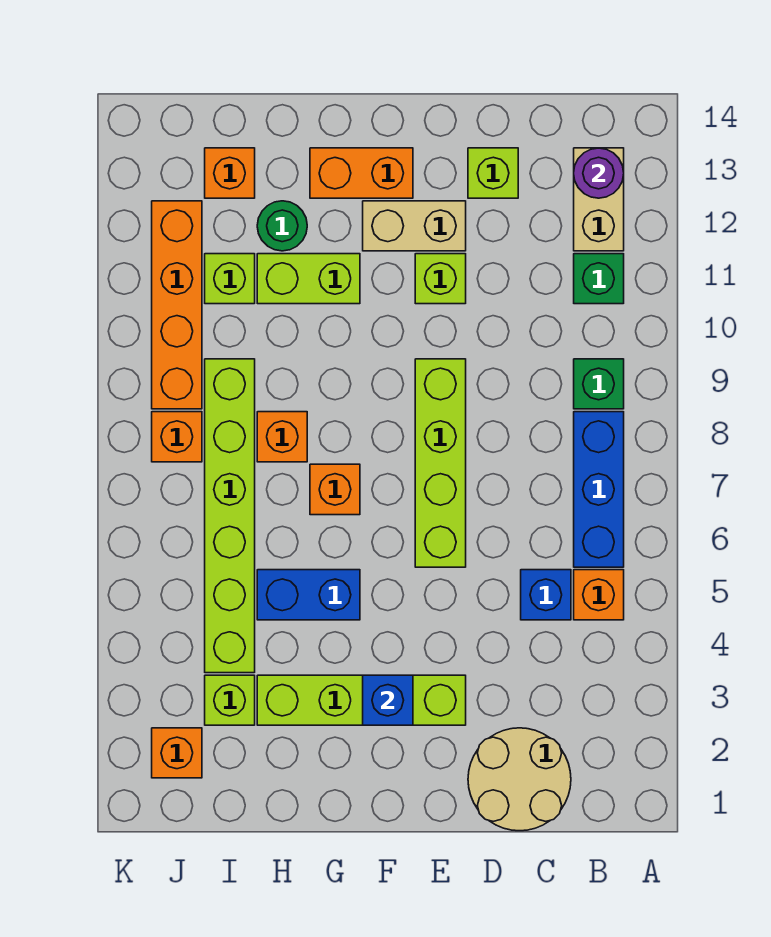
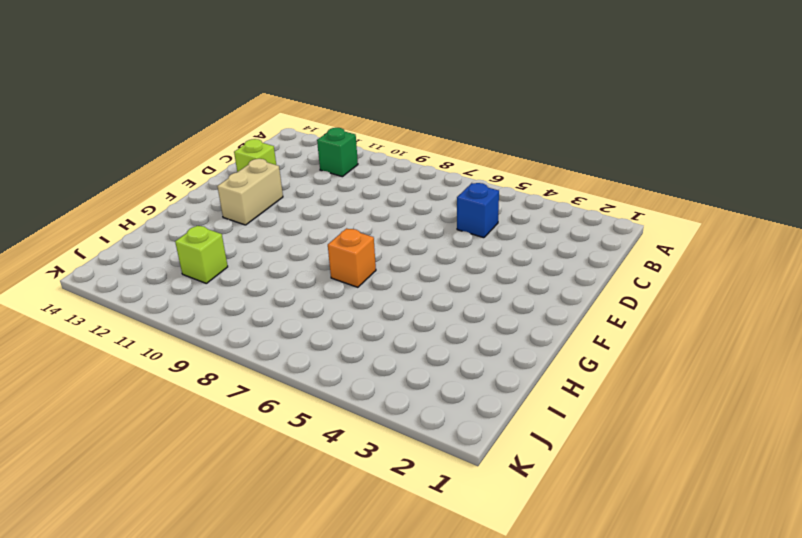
none -> orange 1x1 brick [574,570,624,620]
none -> blue 1x3 brick [574,412,624,567]
none -> green 1x1 brick [574,359,624,409]

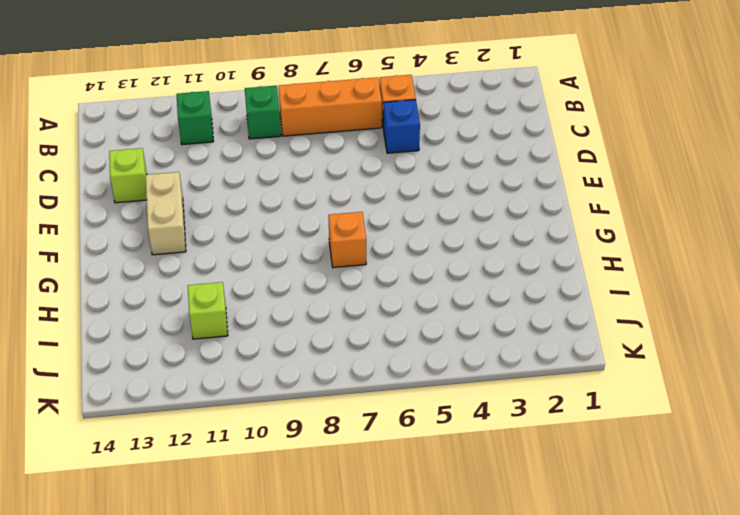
orange 1x3 brick [279,77,382,136] -> blue 1x3 brick [574,412,624,567]
none -> tan 1x2 brick [574,148,624,251]
none -> tan 2x2 round brick [468,728,571,831]
none -> lime 1x4 brick [257,675,466,725]

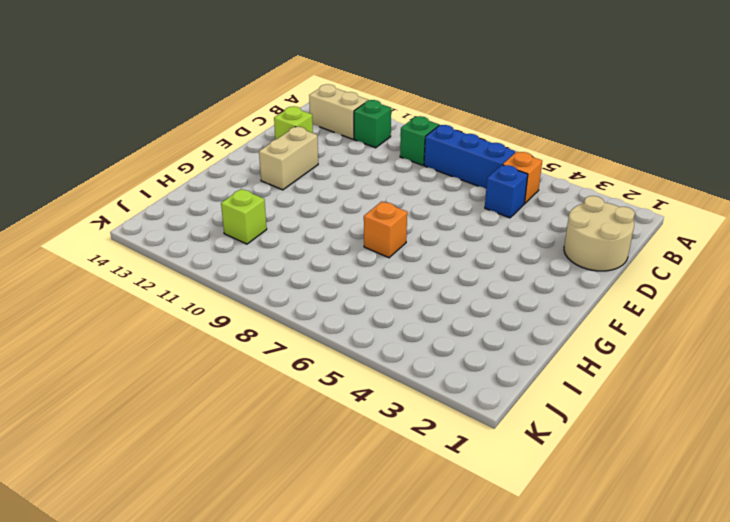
none -> lime 1x4 brick [257,675,466,725]
none -> lime 1x4 brick [415,359,466,567]
none -> lime 1x1 brick [415,254,466,304]

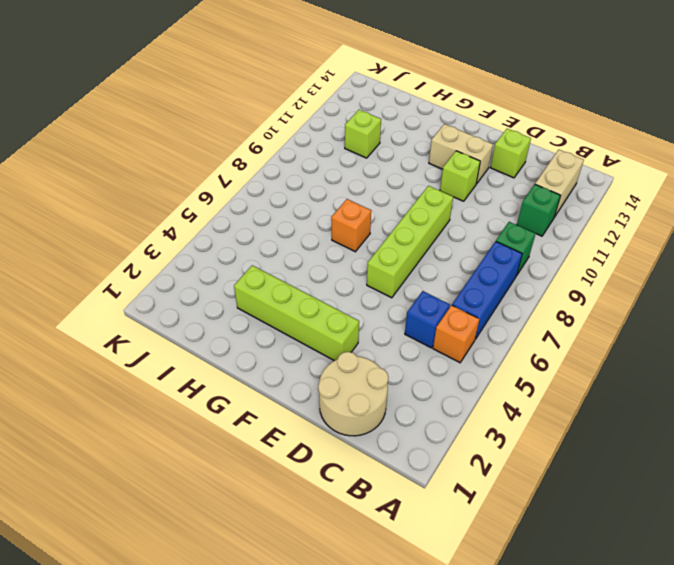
none -> orange 1x2 brick [310,148,413,198]
none -> blue 1x2 brick [257,570,360,620]
none -> lime 1x2 brick [257,254,360,304]

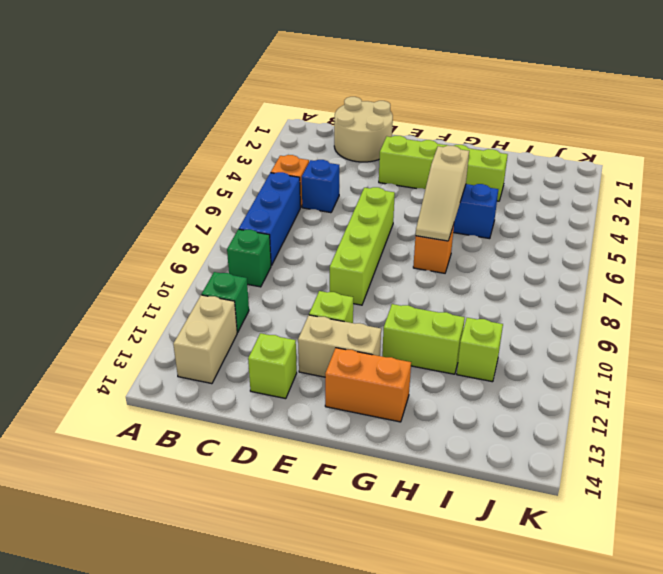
tan 1x3 slope [416,146,469,241] -> none
none -> orange 1x1 brick [257,412,307,462]
none -> green 1x1 round brick [257,201,307,251]
none -> lime 1x1 brick [205,675,255,725]

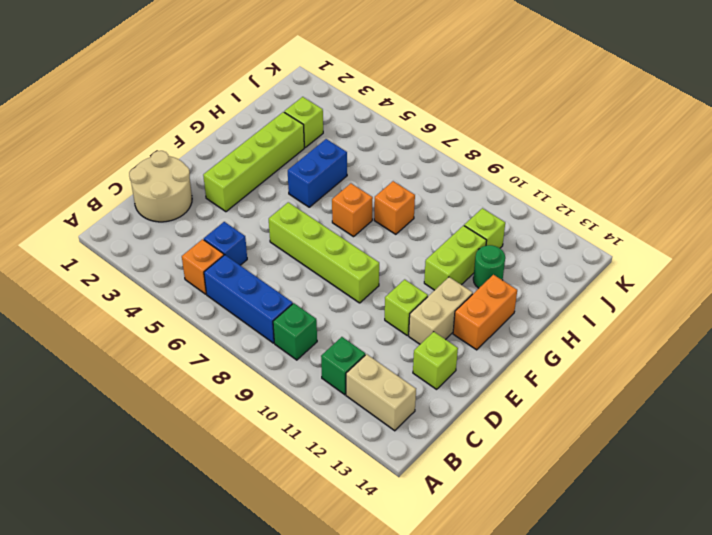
none -> lime 1x6 brick [205,359,255,673]
none -> orange 1x1 brick [205,148,255,198]
none -> orange 1x1 brick [152,728,202,778]

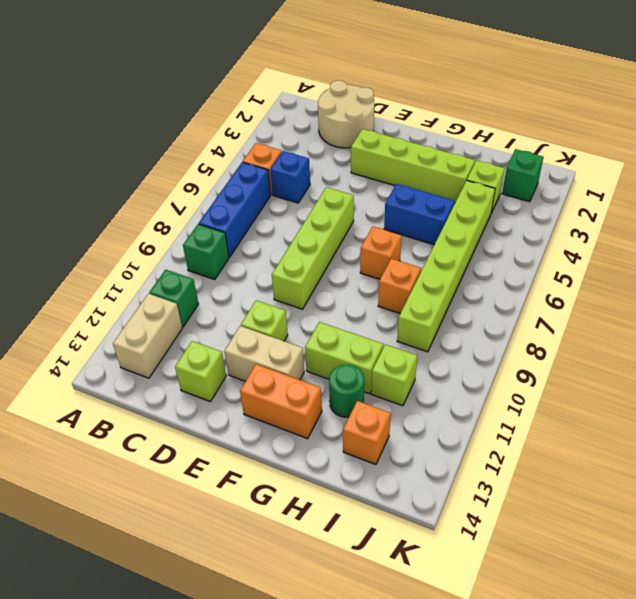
green 1x1 brick [502,149,543,202] -> orange 1x1 brick [152,728,202,778]
none -> orange 1x1 brick [152,412,202,462]
none -> orange 1x4 brick [152,201,202,409]
none -> purple 1x1 round brick [574,148,624,198]

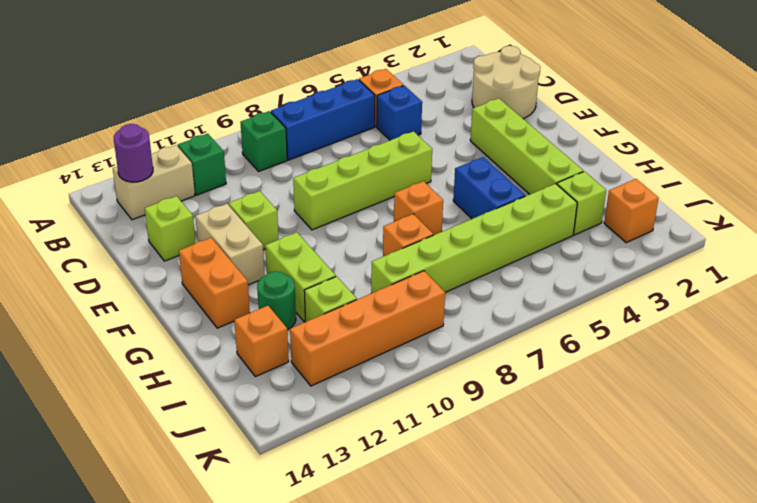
none -> orange 1x1 brick [152,412,202,462]
none -> blue 1x1 brick [363,675,413,725]

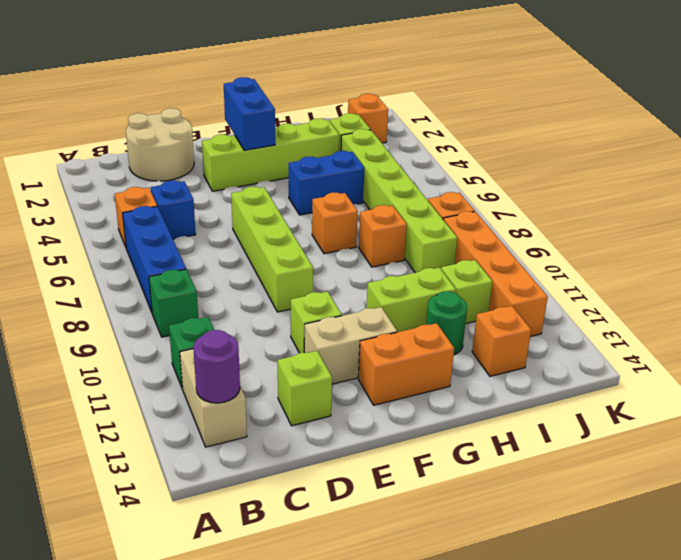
blue 1x2 brick [224,77,275,150] -> blue 1x1 brick [363,675,413,725]

